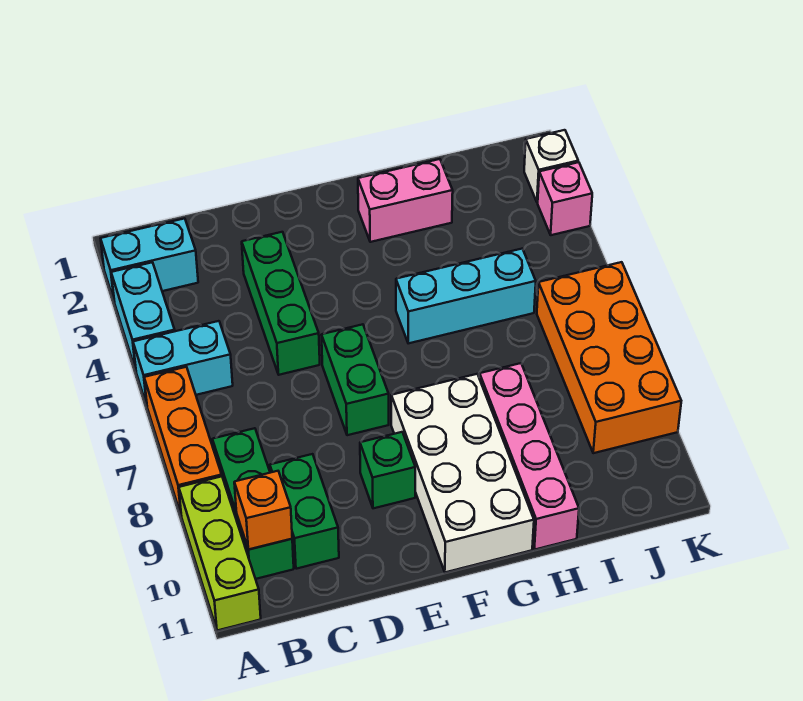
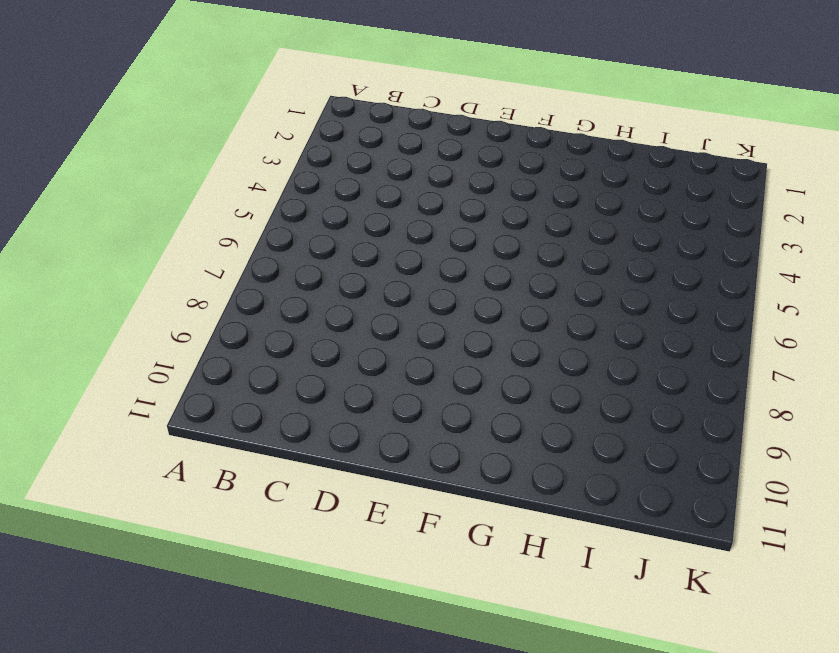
none -> cyan 1x2 brick [101,218,198,300]
none -> cyan 1x2 brick [111,262,175,370]
none -> cyan 1x2 brick [133,321,233,405]

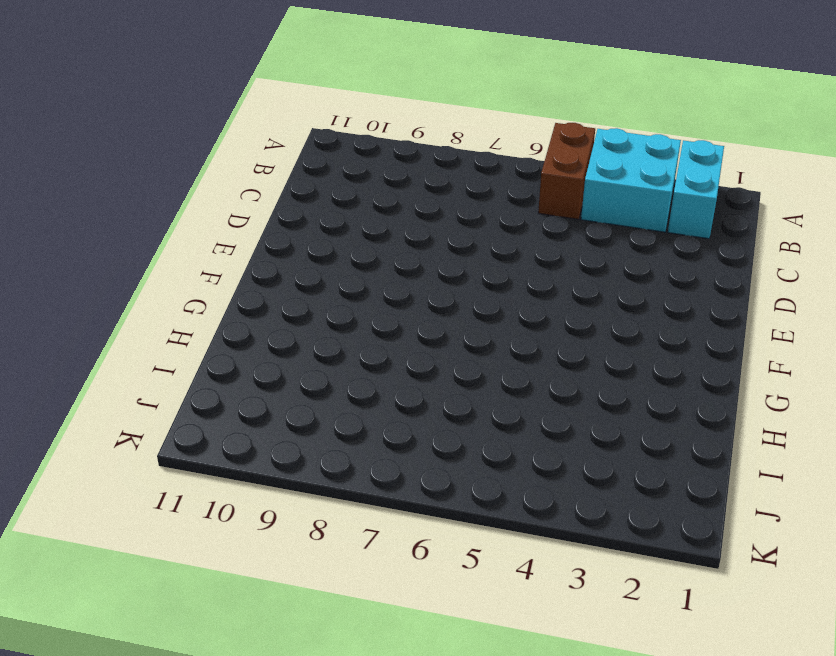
cyan 2x2 brick [581,128,681,232] -> cyan 1x2 brick [111,262,175,370]
brown 1x2 brick [538,123,595,219] -> cyan 1x2 brick [133,321,233,405]
none -> orange 1x3 brick [144,367,222,514]
none -> lime 1x3 brick [179,476,261,631]
none -> green 1x3 brick [212,428,294,579]

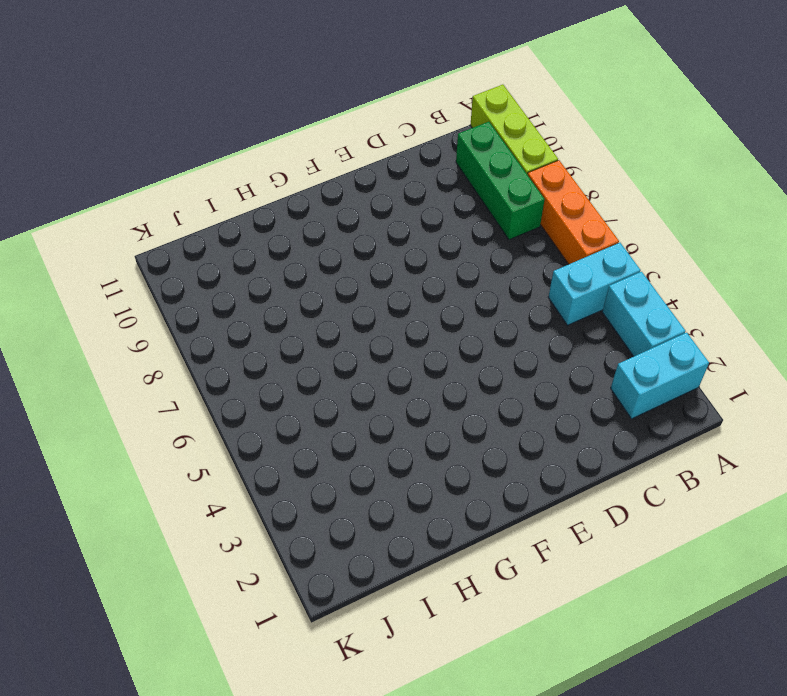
none -> green 1x2 brick [270,454,339,569]
none -> green 1x3 brick [242,232,320,375]
none -> green 1x2 brick [322,324,389,435]

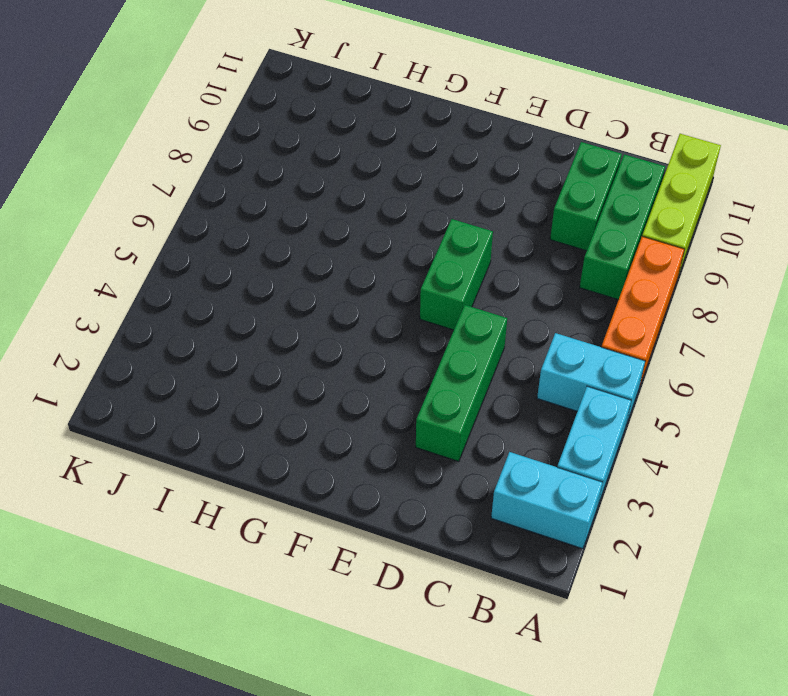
none -> green 1x1 brick [360,432,415,508]
none -> white 2x4 brick [391,374,534,572]
none -> pink 1x2 brick [358,159,453,242]

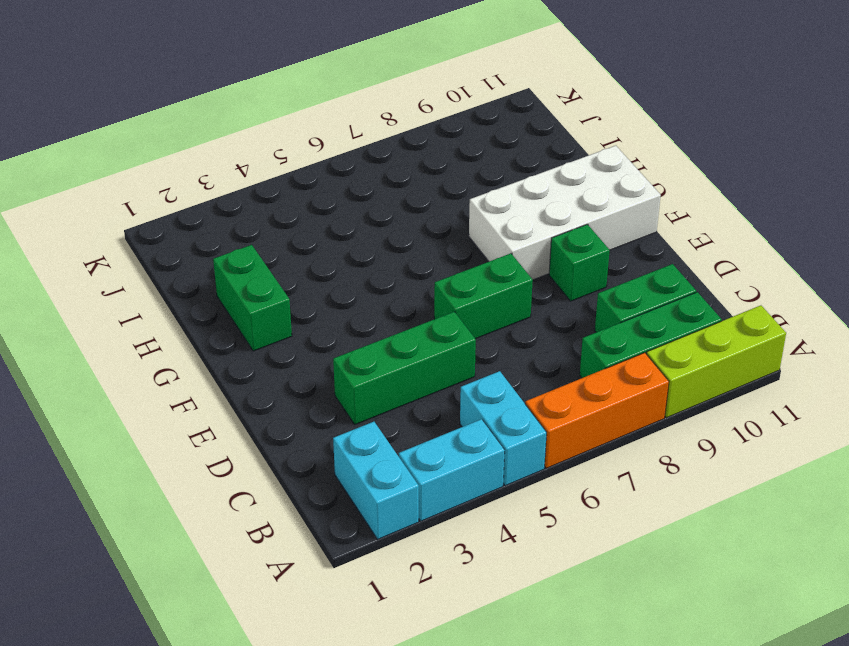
green 1x2 brick [213,245,292,351] -> pink 1x2 brick [358,159,453,242]
none -> cyan 1x3 brick [396,249,536,343]
none -> pink 1x4 brick [479,363,579,550]
none -> orange 2x4 brick [537,262,681,453]

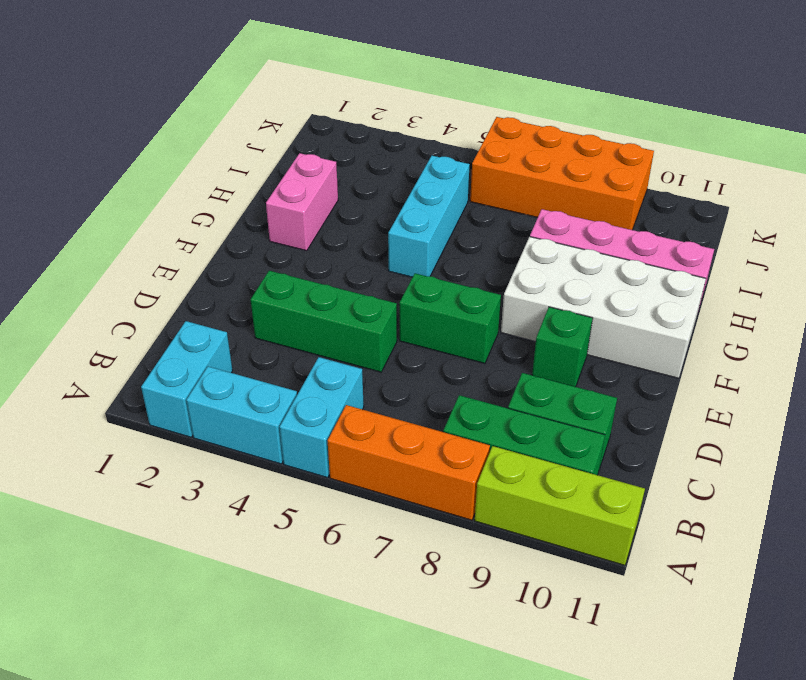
none -> white 1x1 brick [524,130,578,203]
none -> pink 1x1 brick [538,162,592,235]
none -> orange 1x1 brick [234,471,292,550]

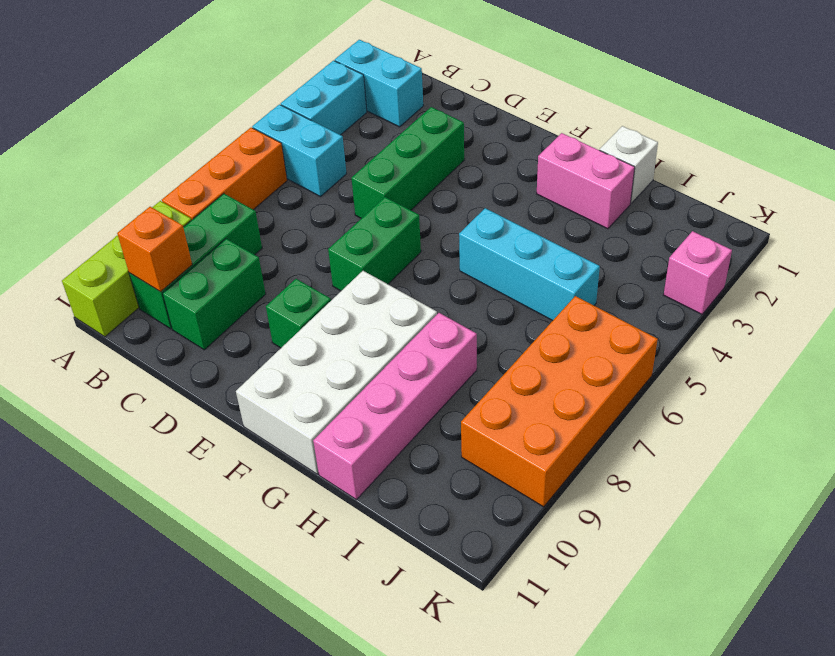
white 1x1 brick [600,126,658,203] -> white 1x1 brick moved to [524,130,578,203]

